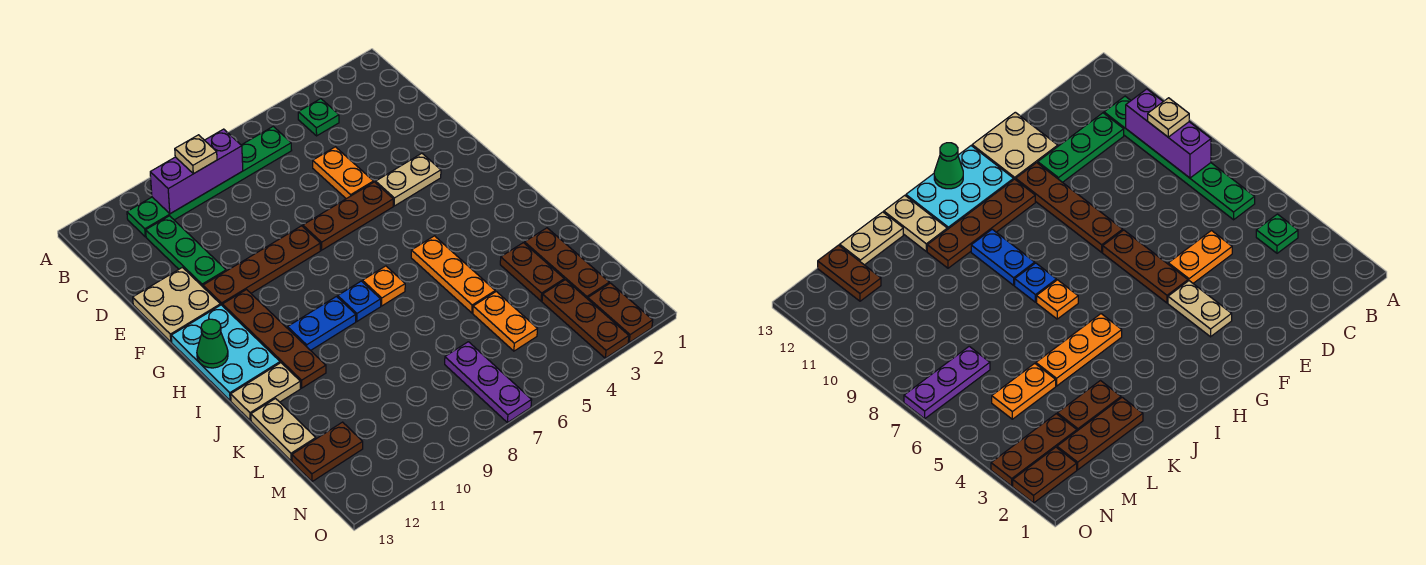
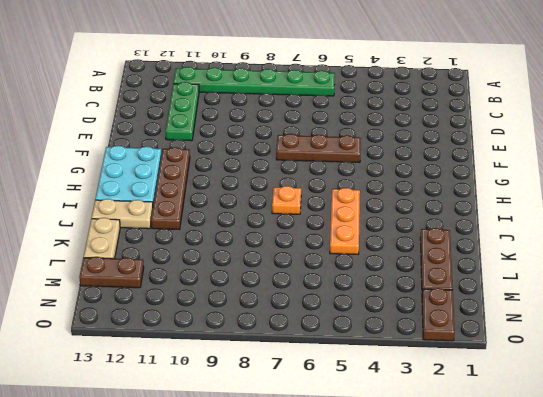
none -> green 1x1 plate [298,99,339,136]
none -> orange 1x2 plate [313,147,374,199]
none -> tan 2x2 plate [133,267,220,342]

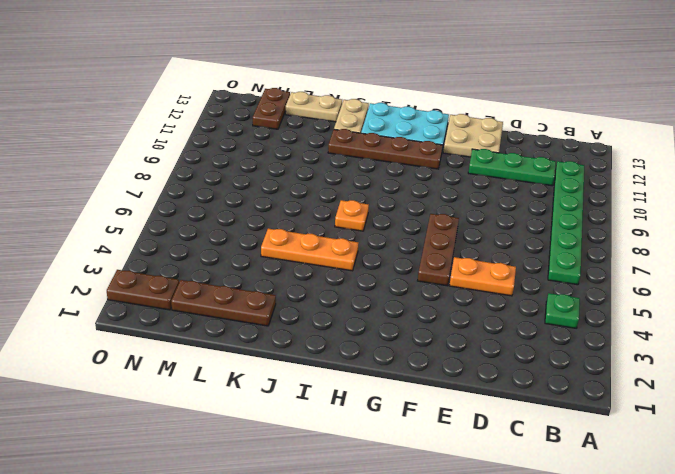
none -> tan 1x2 plate [376,153,441,206]
none -> brown 1x4 plate [203,226,320,306]
none -> blue 1x1 plate [338,281,381,321]

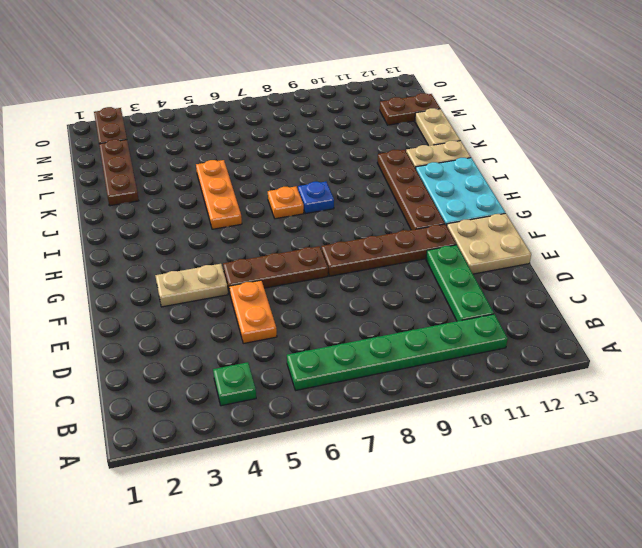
none -> blue 1x2 plate [288,297,356,350]
none -> brown 1x2 plate [500,243,564,301]
none -> orange 1x2 plate [473,292,537,351]

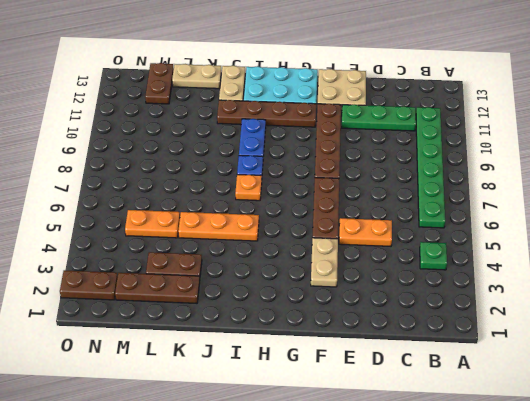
none -> brown 1x3 plate [542,280,629,358]
none -> purple 1x3 plate [445,342,532,423]
none -> purple 1x3 brick [150,129,243,214]

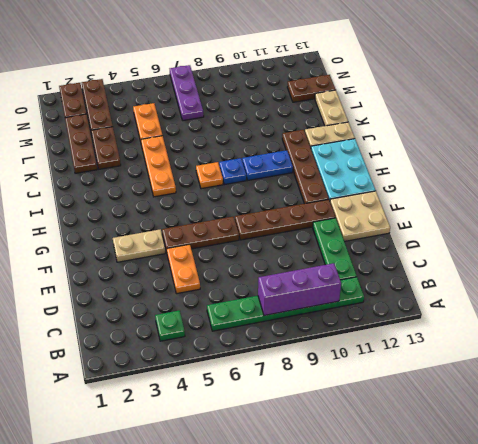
none -> green 1x1 cone [197,319,228,368]
none -> tan 1x1 plate [175,135,217,174]

